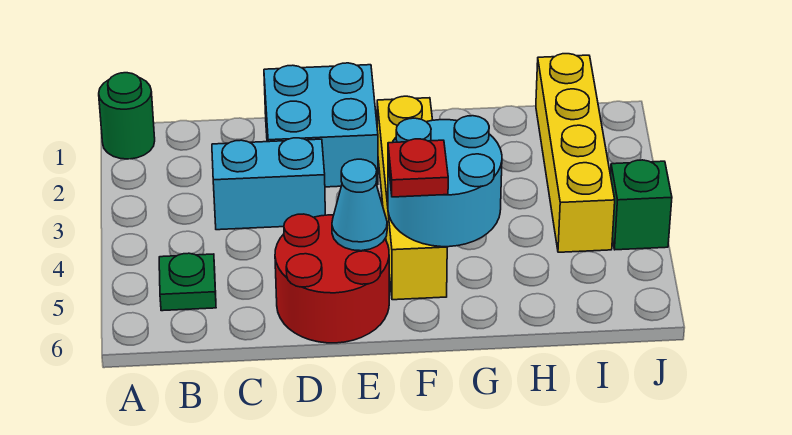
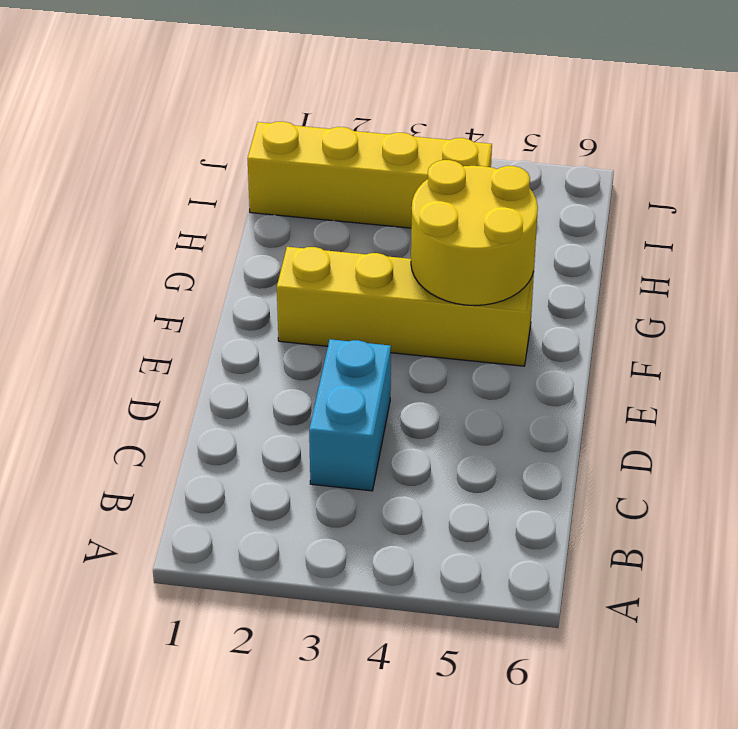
yellow 2x2 round brick [411,160,538,306] -> cyan 2x2 round brick [388,116,502,247]
none -> green 1x1 round brick [99,73,155,159]
none -> green 1x1 plate [159,253,216,311]

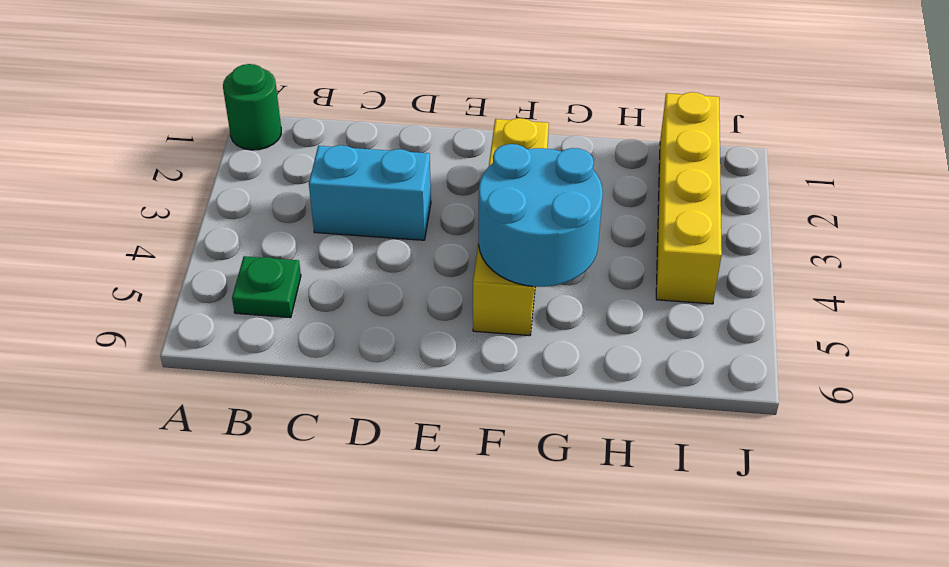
none -> cyan 2x2 brick [264,63,378,187]
none -> red 2x2 round brick [275,214,389,343]

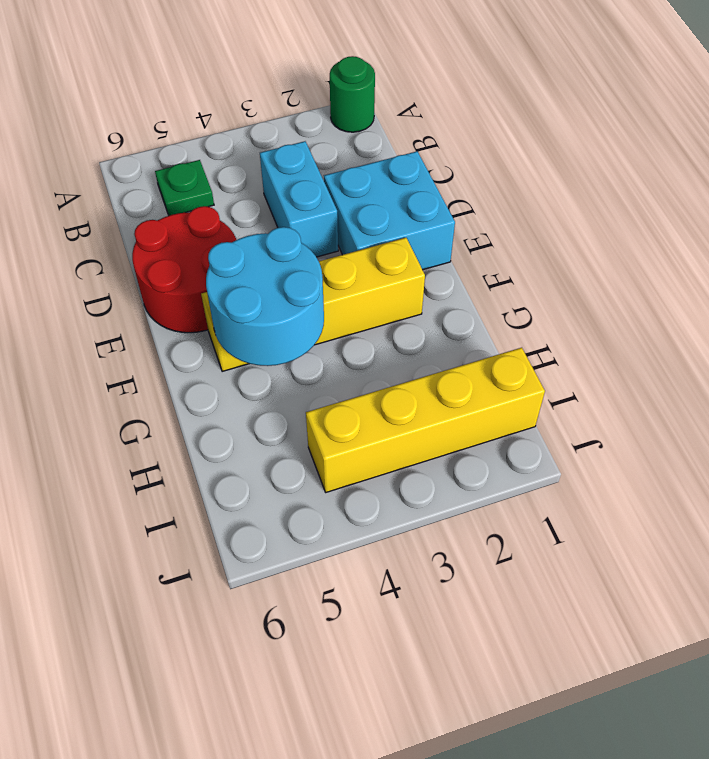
none -> green 1x1 brick [610,160,672,250]
none -> cyan 1x1 cone [332,159,387,251]

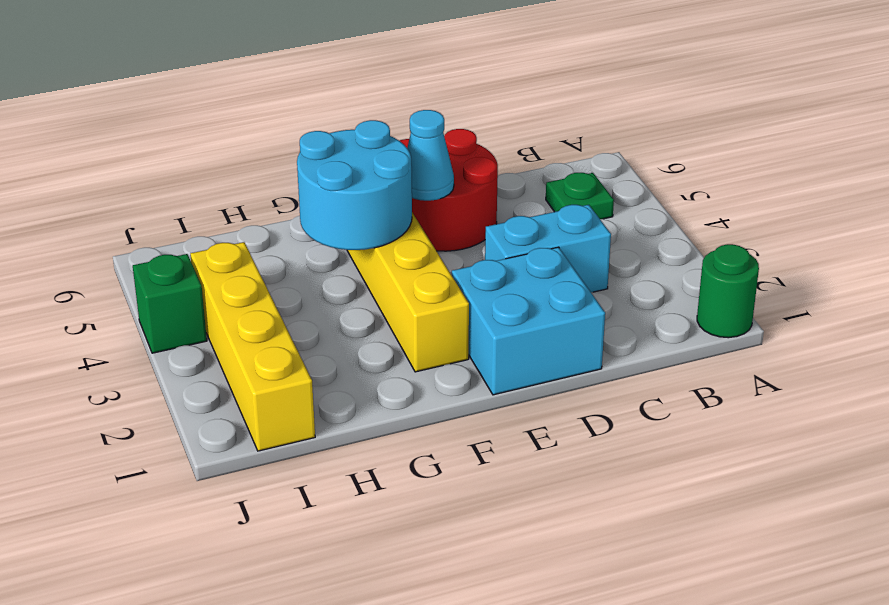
none -> red 1x1 plate [388,139,448,197]

